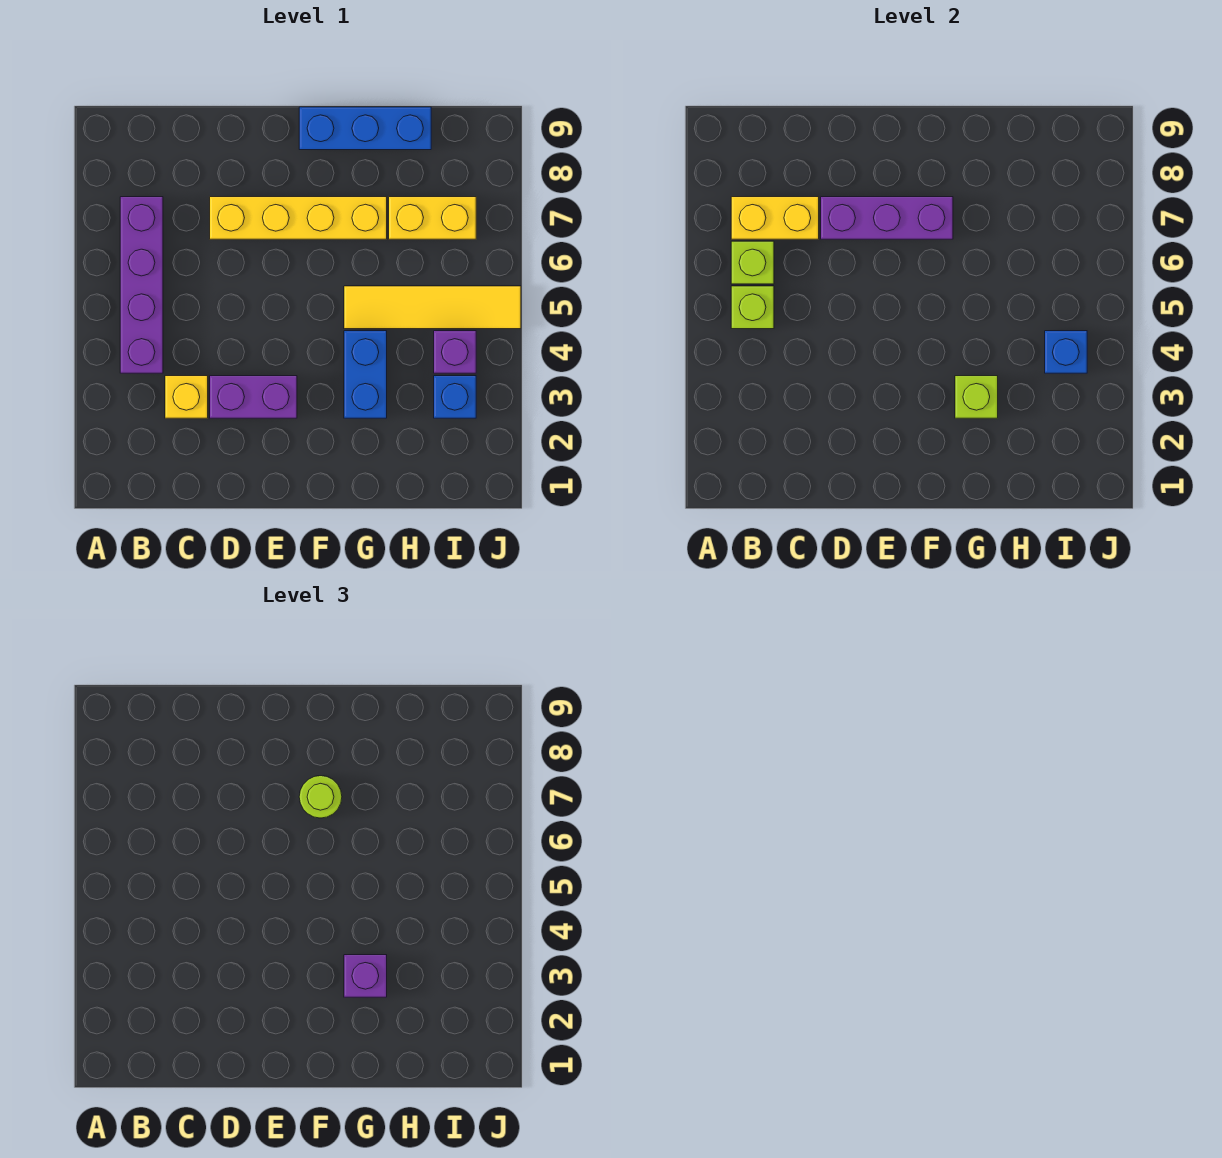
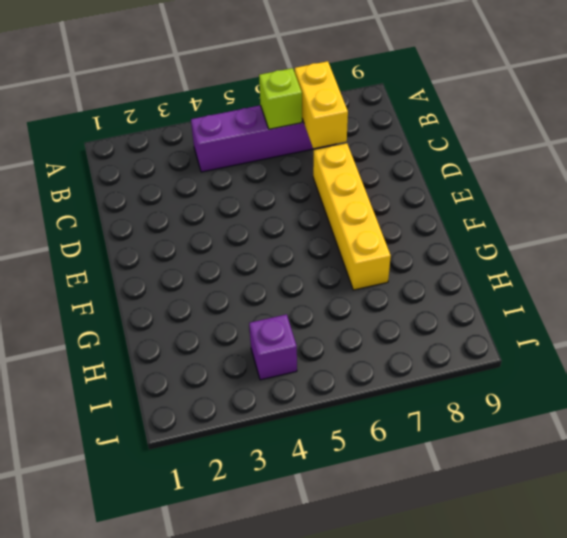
none -> yellow 1x1 brick [165,376,208,418]
none -> purple 1x2 brick [210,376,297,418]
none -> blue 1x3 brick [299,107,431,150]

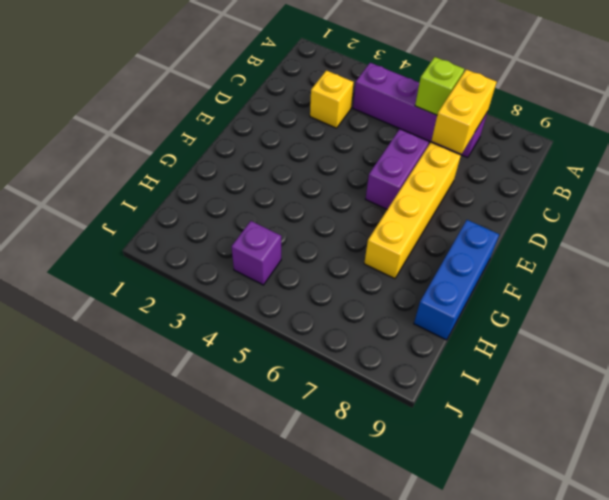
purple 1x2 brick [366,129,429,209] -> purple 1x2 brick moved to [210,376,297,418]
none -> blue 1x2 brick [344,331,387,418]
none -> yellow 1x4 tile [344,286,521,329]
none -> yellow 1x2 brick [389,197,476,239]

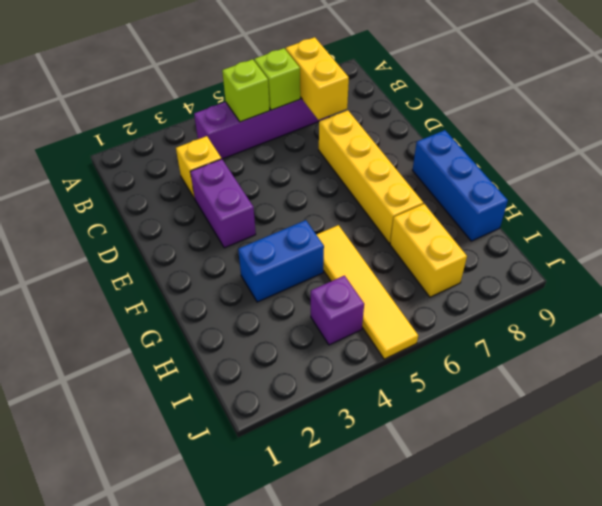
none -> blue 1x1 brick [434,376,476,418]
none -> purple 1x3 brick [821,197,953,239]
none -> lime 1x1 brick [955,376,998,418]

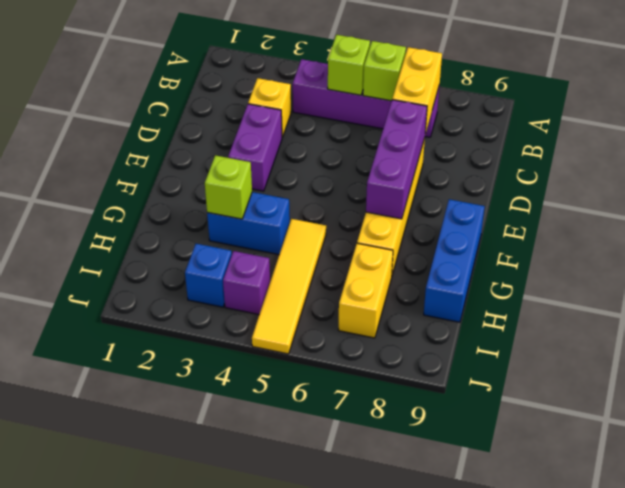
none -> blue 1x1 brick [1045,331,1087,373]
none -> lime 1x1 round brick [299,776,342,818]
none -> purple 1x1 brick [344,955,387,997]

